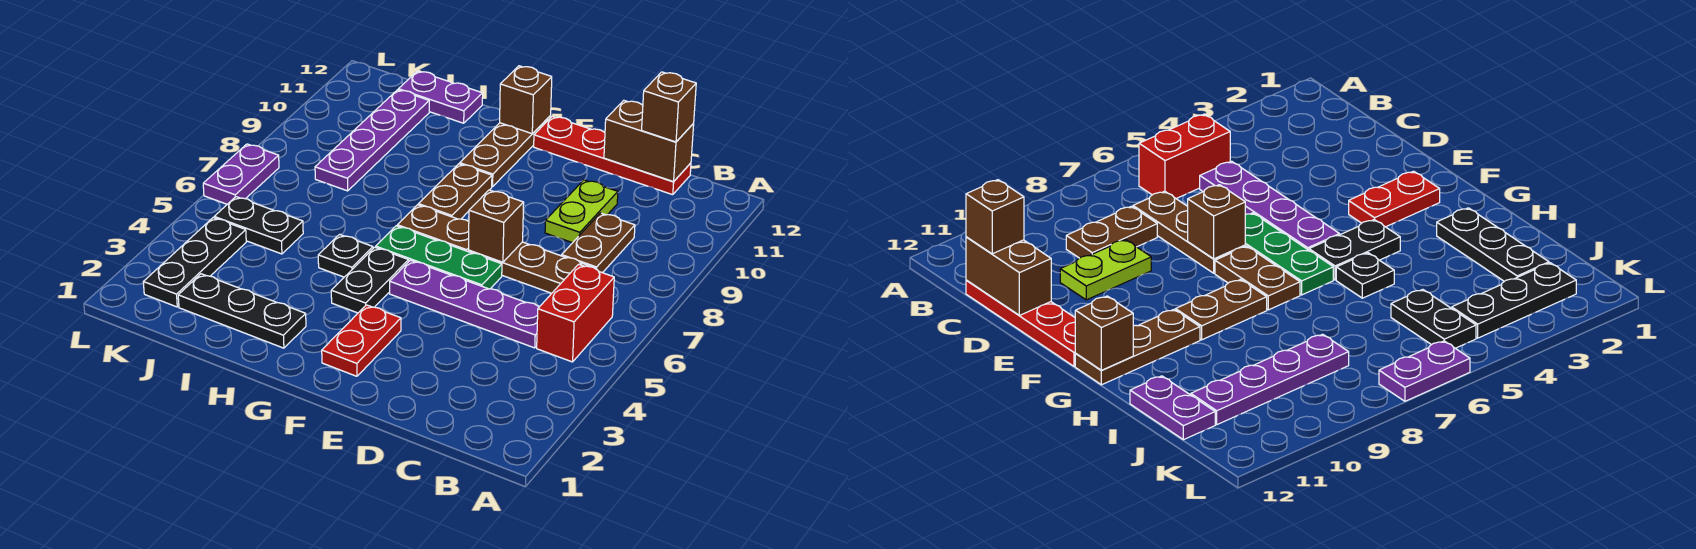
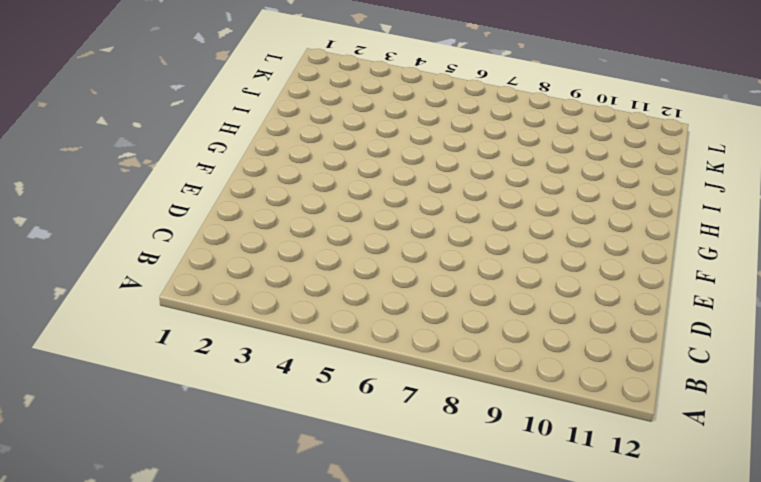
none -> red 1x2 brick [537,264,614,362]
none -> purple 1x4 plate [390,260,539,348]
none -> brown 1x3 plate [469,242,591,293]

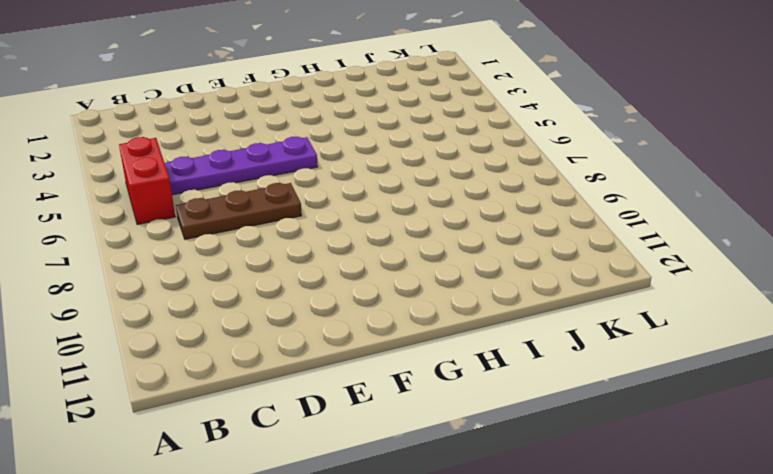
none -> brown 1x2 plate [562,213,635,273]
none -> red 1x4 plate [534,116,691,195]
none -> lime 1x2 plate [545,180,618,243]

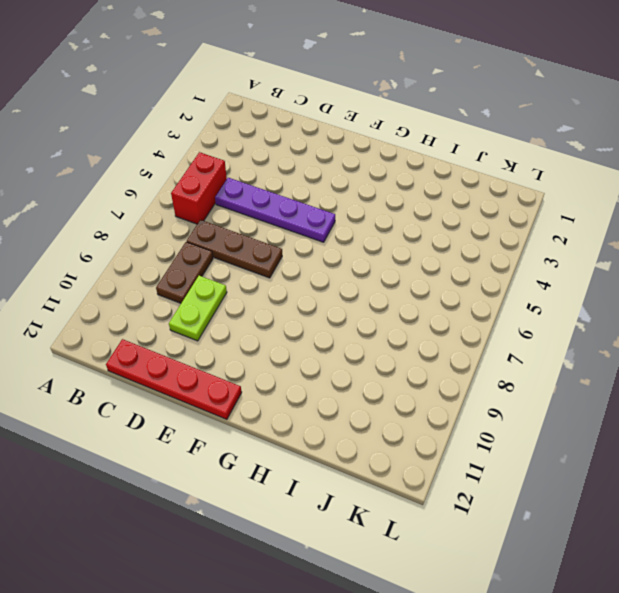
none -> green 1x3 plate [376,226,502,289]
none -> red 1x2 plate [322,305,401,376]
none -> brown 1x2 plate [397,205,469,252]

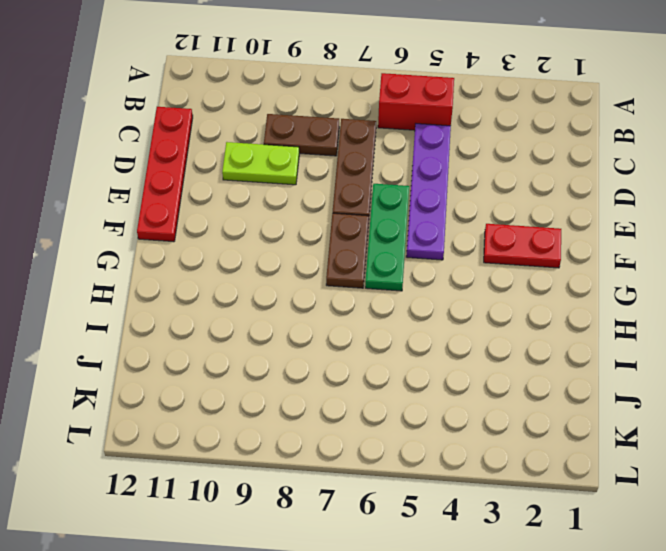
none -> black 1x2 plate [331,247,409,313]
none -> brown 1x2 plate [418,164,492,219]
none -> brown 1x3 plate [460,116,551,187]

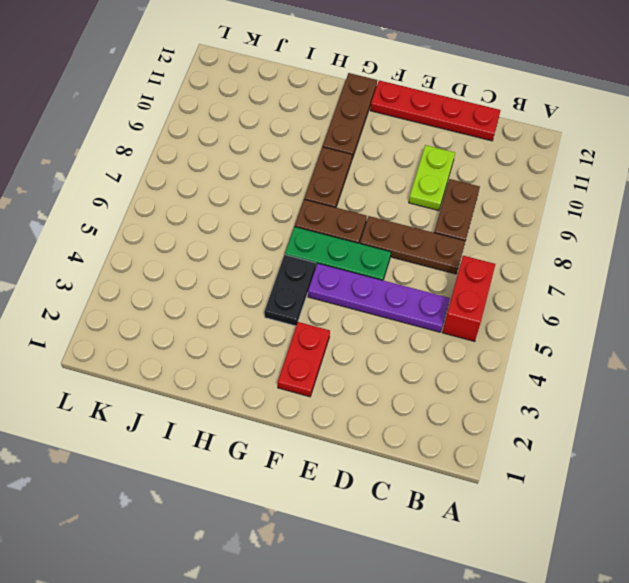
none -> black 1x3 plate [178,274,306,348]
none -> black 1x1 plate [318,234,373,277]
none -> purple 1x2 plate [398,71,483,123]

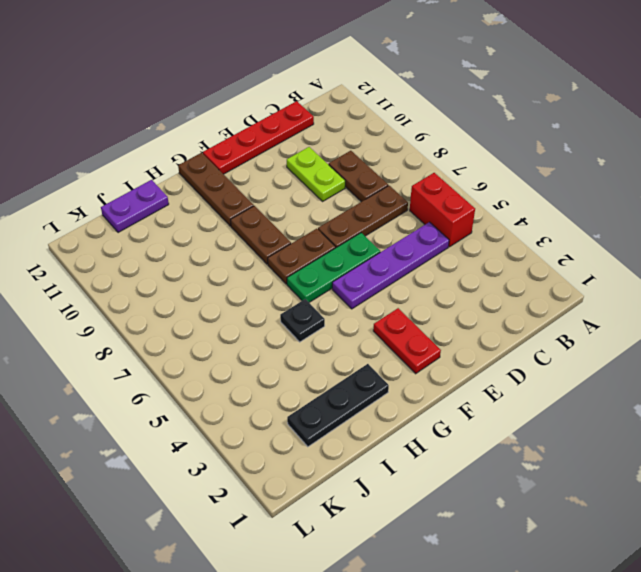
none -> black 1x2 plate [331,247,409,313]
none -> black 1x2 plate [214,197,303,254]
none -> purple 1x4 plate [315,90,429,191]

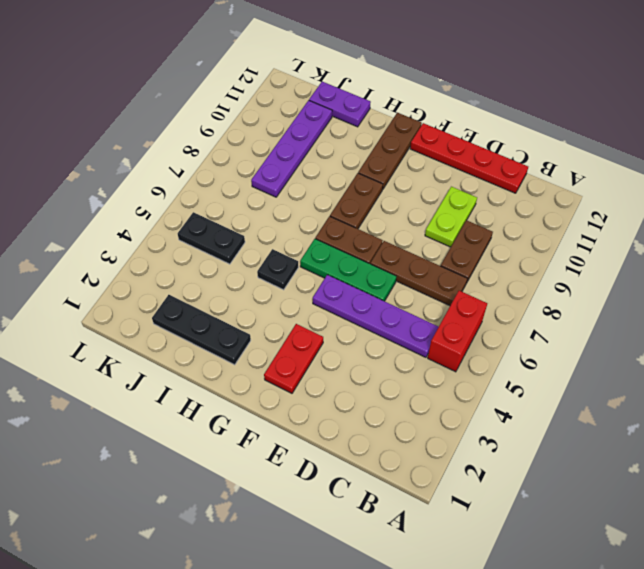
none -> black 1x2 plate [331,247,409,313]
none -> black 1x3 plate [143,218,246,307]
none -> purple 1x2 plate [203,144,279,204]

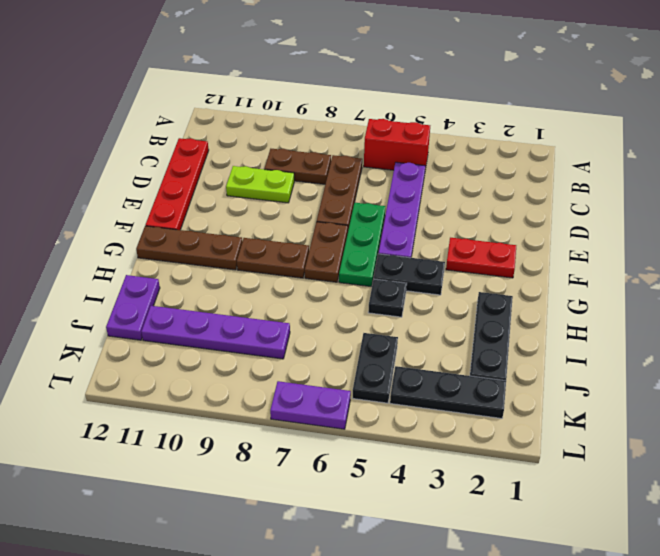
none -> brown 1x2 brick [604,100,694,182]
none -> brown 1x1 brick [469,190,524,262]
none -> brown 1x1 brick [500,66,552,134]

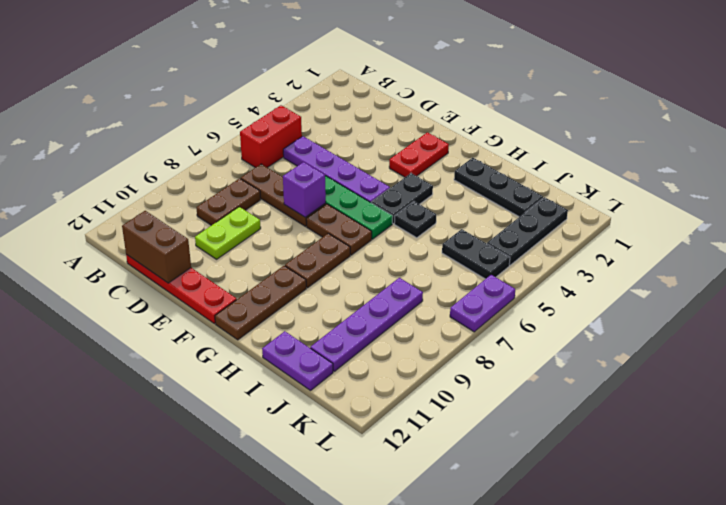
purple 1x1 brick [283,162,326,217] -> brown 1x1 brick [469,190,524,262]
none -> brown 1x1 brick [500,66,552,134]
none -> brown 1x1 brick [642,72,696,142]

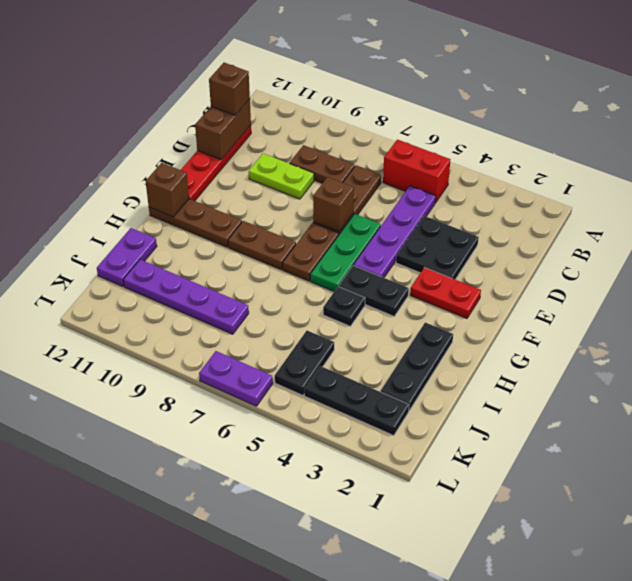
black 2x2 plate [396,216,479,279] -> none

